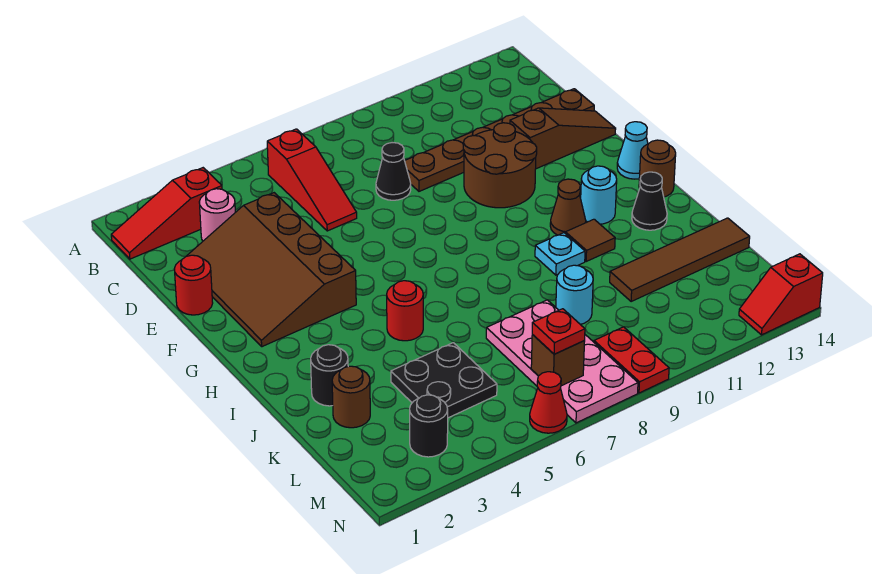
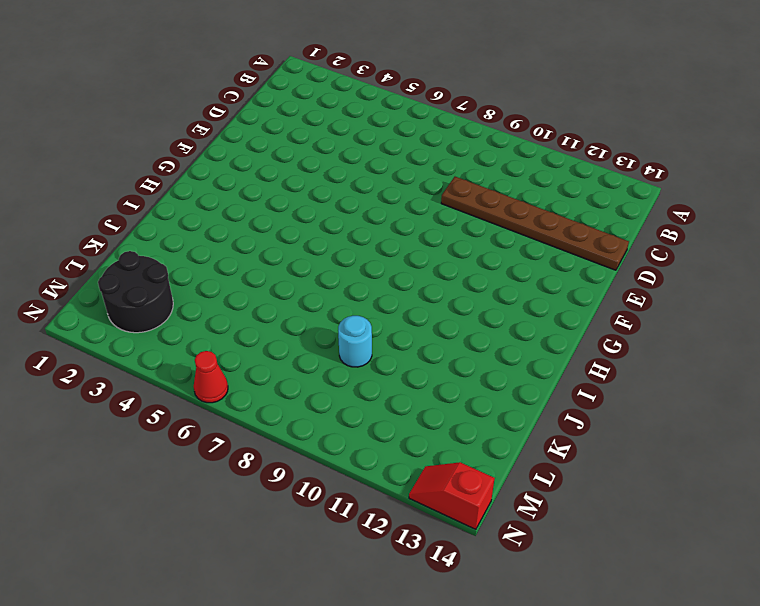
black 2x2 round brick [98,251,173,333] -> black 1x1 round brick [410,395,448,457]
none -> red 1x3 slope [111,168,222,259]
none -> red 1x3 slope [267,129,357,231]
none -> pink 1x1 round brick [199,189,235,241]

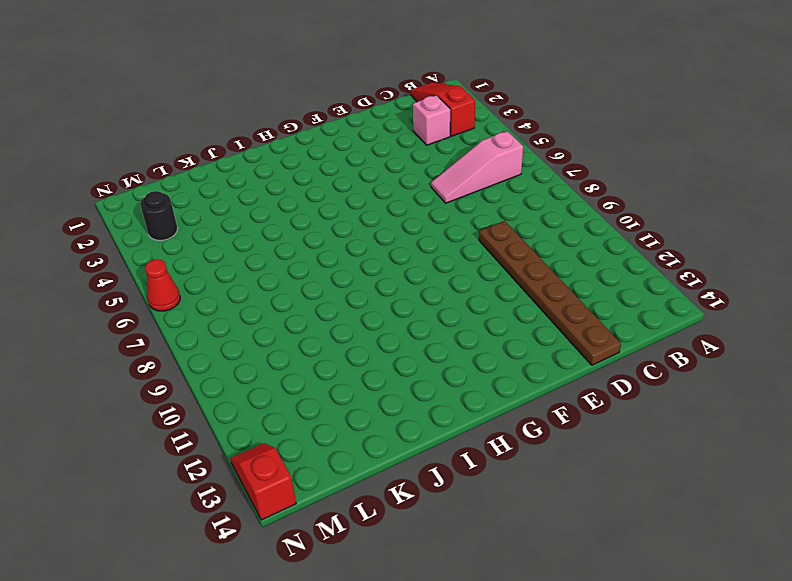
pink 1x3 slope [431,131,523,203] -> red 1x3 slope [267,129,357,231]
pink 1x1 brick [413,95,450,145] -> pink 1x1 round brick [199,189,235,241]
none -> brown 3x4 slope [187,193,356,347]
none -> black 1x1 cone [376,142,411,200]
none -> red 1x1 round brick [174,255,213,315]

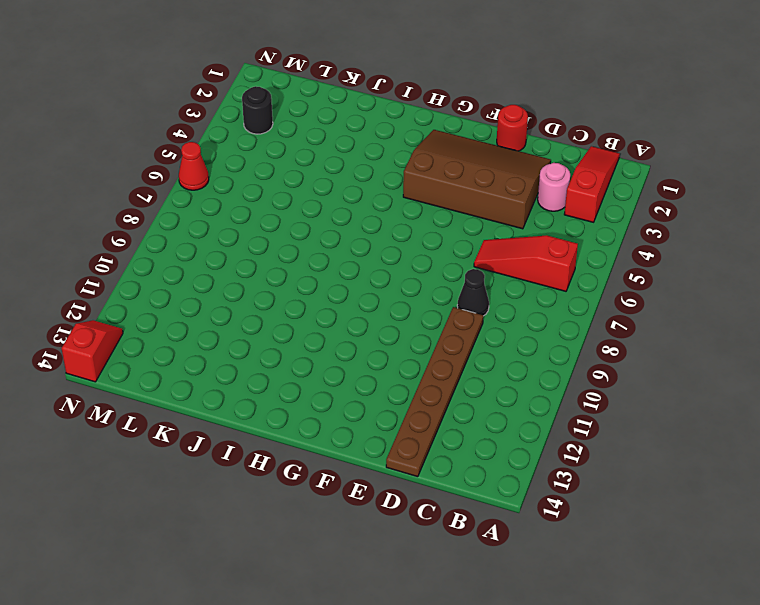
none -> brown 2x2 round brick [463,123,537,208]
none -> brown 1x3 slope [510,108,616,169]
none -> cyan 1x1 cone [617,122,648,179]

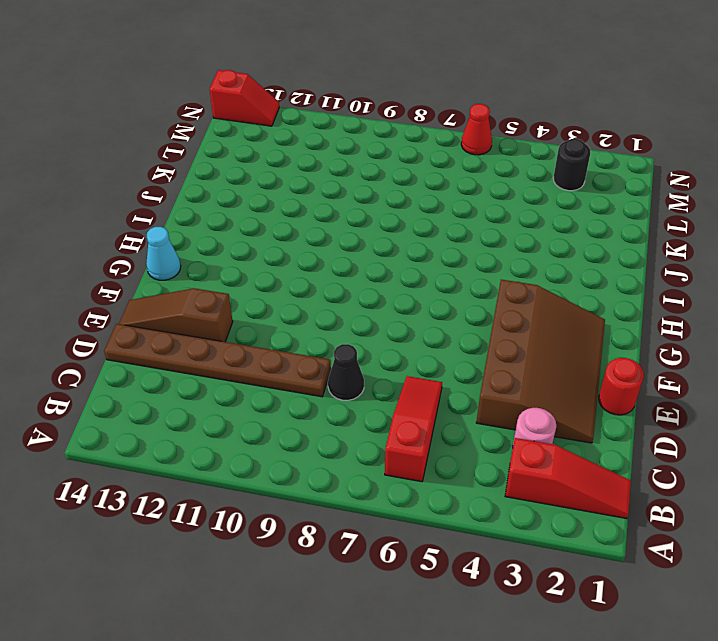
none -> brown 2x2 round brick [463,123,537,208]
none -> brown 1x1 cone [550,179,586,235]
none -> cyan 1x1 round brick [581,166,617,224]

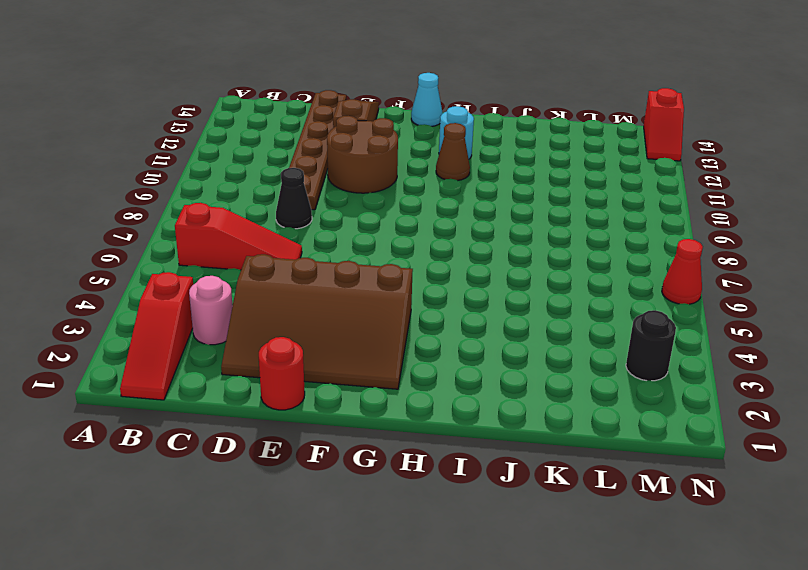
none -> brown 1x1 round brick [639,140,676,197]
none -> red 1x1 round brick [387,281,423,341]
none -> cyan 1x1 plate [535,233,585,275]

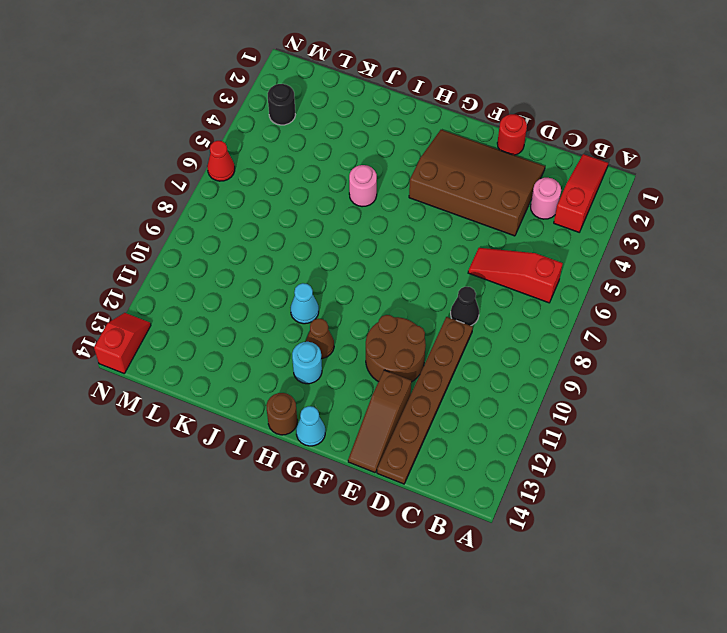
pink 1x1 round brick [349,165,377,207] -> red 1x1 round brick [387,281,423,341]
cyan 1x1 cone [291,283,319,324] -> cyan 1x1 plate [535,233,585,275]
none -> brown 1x1 tile [565,219,615,261]
none -> black 1x1 cone [632,172,667,230]
none -> black 1x1 round brick [311,345,348,406]

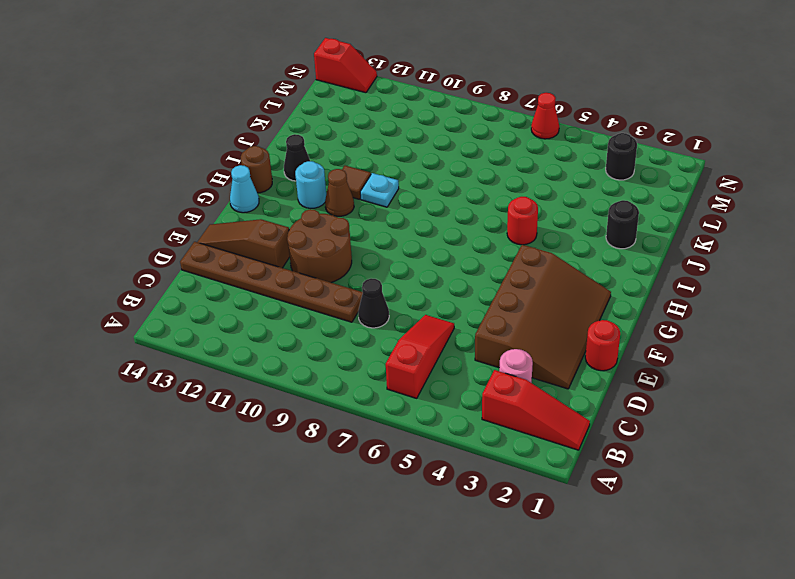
none -> brown 1x1 round brick [332,366,370,428]
none -> black 2x2 plate [391,343,497,418]
none -> pink 2x4 plate [486,300,638,423]

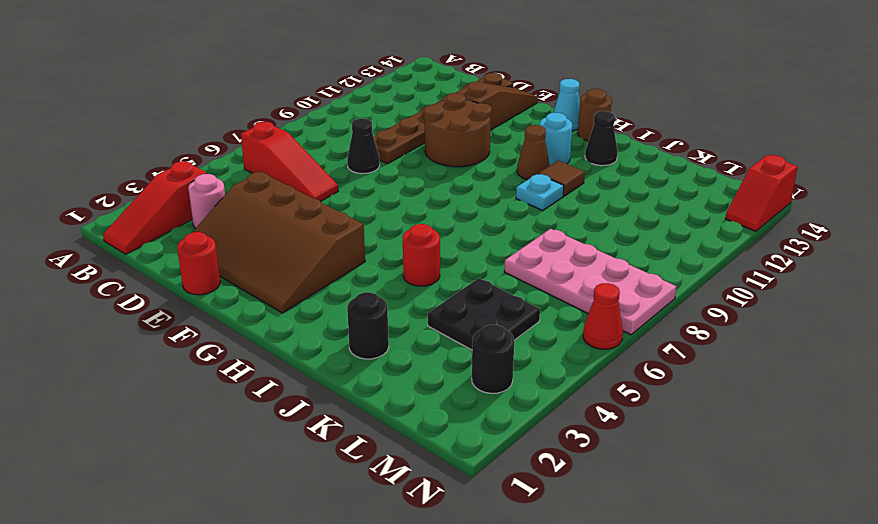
none -> brown 1x1 round brick [332,366,370,428]
none -> cyan 1x1 round brick [556,265,593,324]
none -> brown 1x4 tile [610,218,750,302]

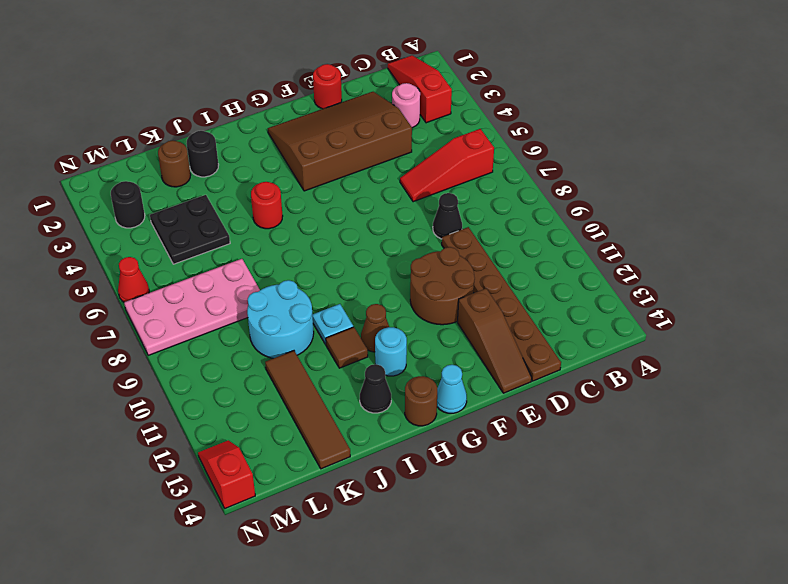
cyan 2x2 round brick [247,280,314,358] -> cyan 1x1 round brick [556,265,593,324]
none -> red 1x2 plate [594,327,669,393]
none -> brown 1x1 brick [531,335,585,386]
none -> red 1x1 plate [532,309,585,354]

